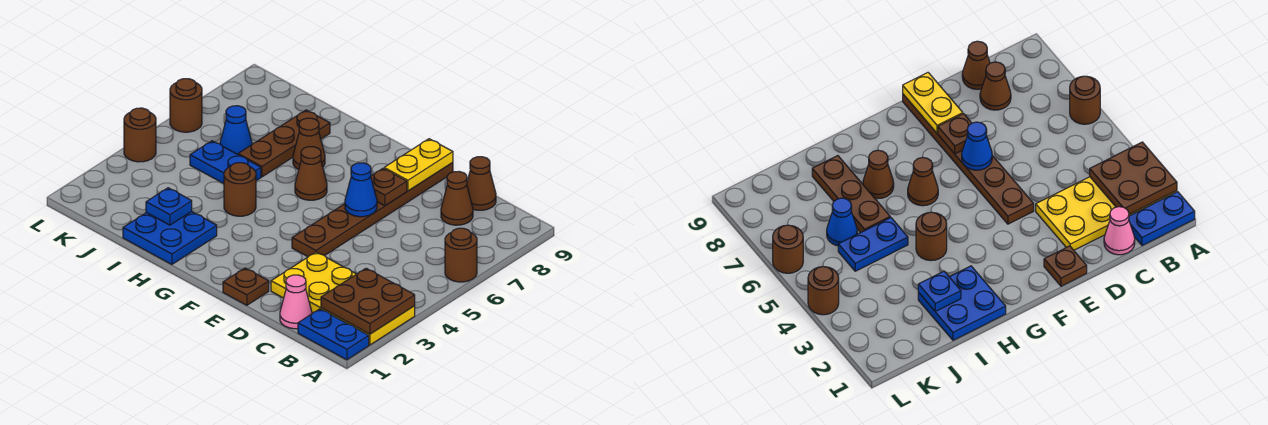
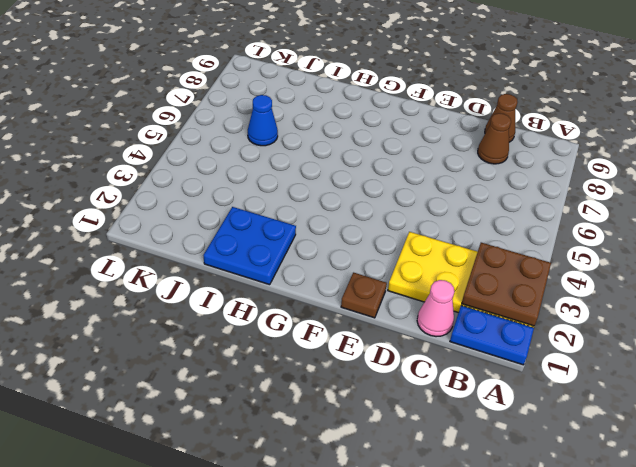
none -> brown 1x1 round brick [445,228,477,282]
none -> brown 1x6 plate [292,163,453,257]
none -> brown 1x1 cone [295,147,327,200]

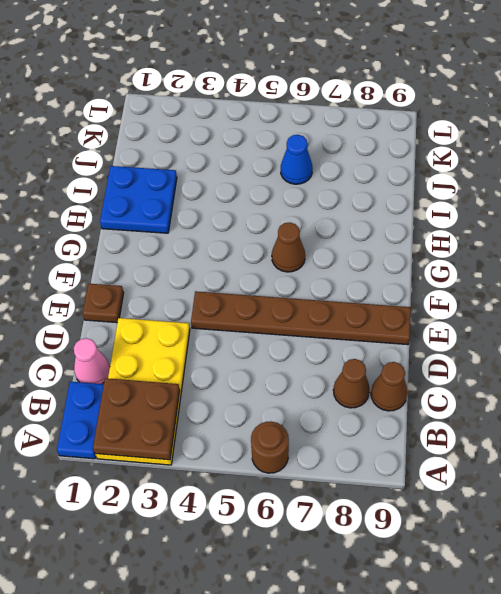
none -> brown 1x1 round brick [224,163,256,216]
none -> brown 1x1 cone [293,118,325,170]
none -> blue 1x2 plate [190,141,261,184]

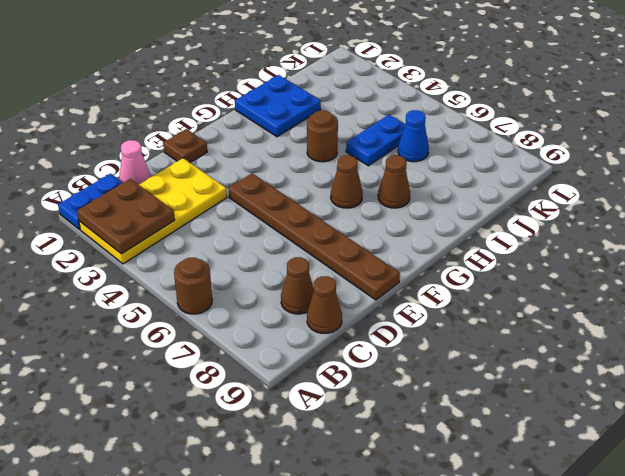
none -> brown 1x3 plate [238,110,330,177]
none -> brown 1x1 round brick [124,108,156,162]
none -> brown 1x1 round brick [170,79,202,132]

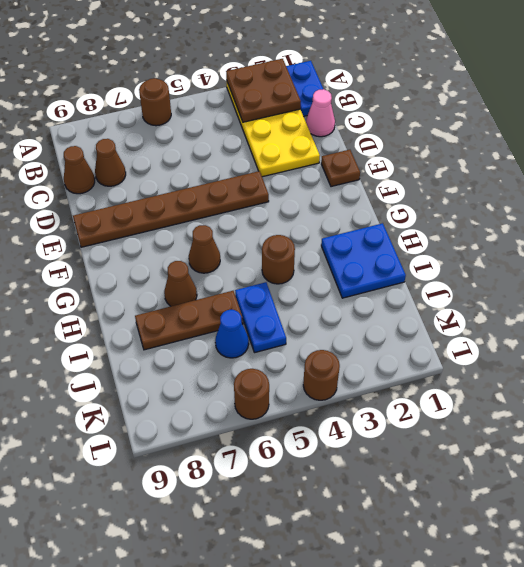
none -> blue 1x1 cone [345,163,377,217]
none -> brown 1x1 plate [371,168,407,206]
none -> yellow 1x2 plate [384,139,453,191]

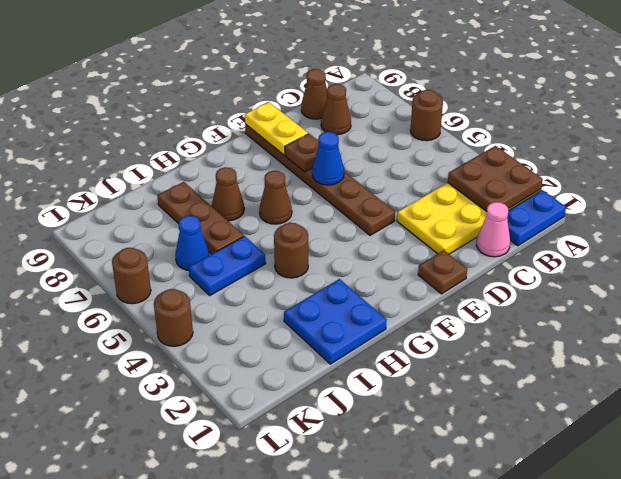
none -> blue 1x1 plate [146,188,192,225]

